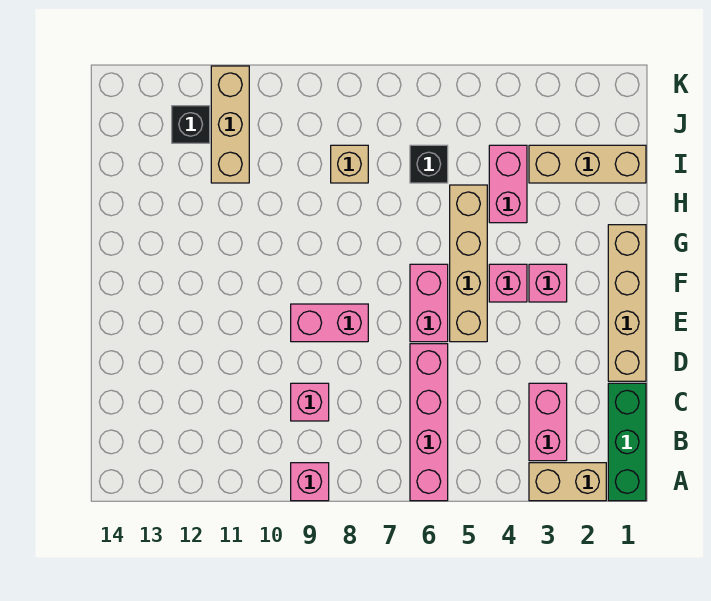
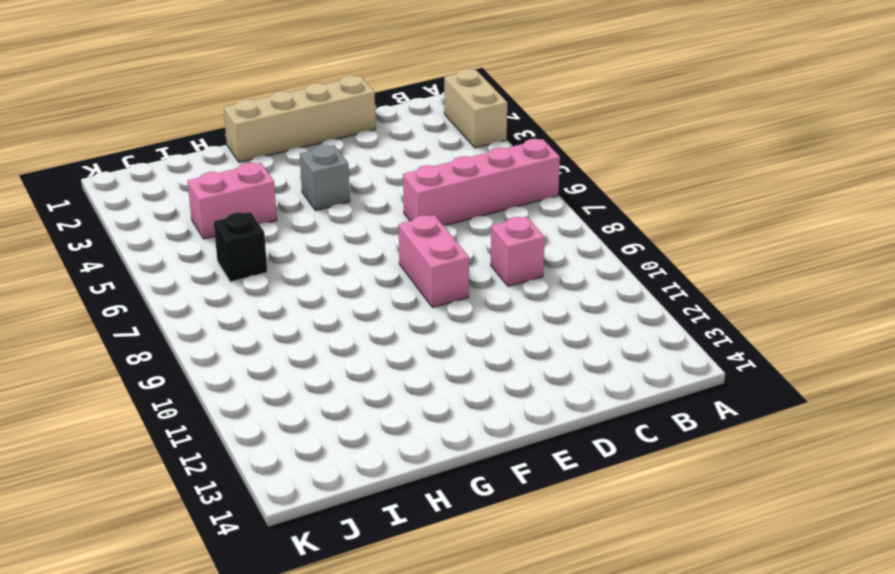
grey 1x1 brick [300,145,350,211] -> pink 1x1 brick [489,264,527,302]
none -> green 1x3 brick [608,383,646,501]
none -> pink 1x1 brick [291,463,329,501]
none -> pink 1x2 brick [529,383,567,461]

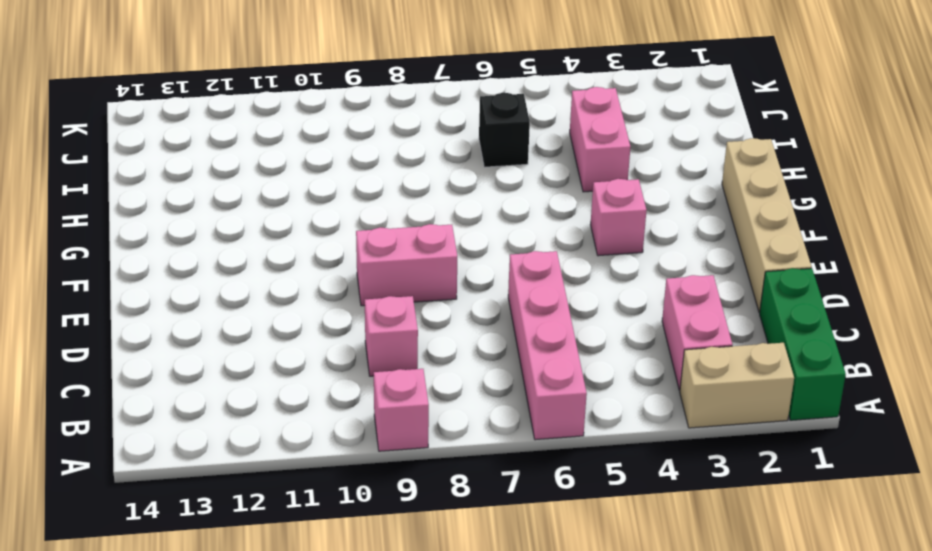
none -> tan 1x4 brick [450,185,487,342]
none -> pink 1x2 brick [410,264,448,342]
none -> pink 1x1 brick [529,264,567,302]

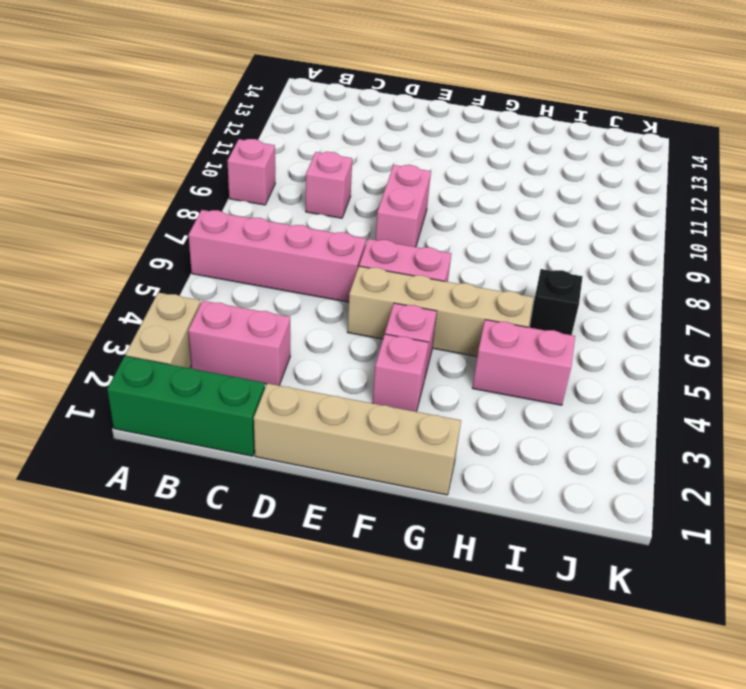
none -> tan 1x3 brick [529,145,646,183]
none -> tan 1x1 brick [331,145,368,183]
none -> tan 1x3 brick [211,66,249,183]

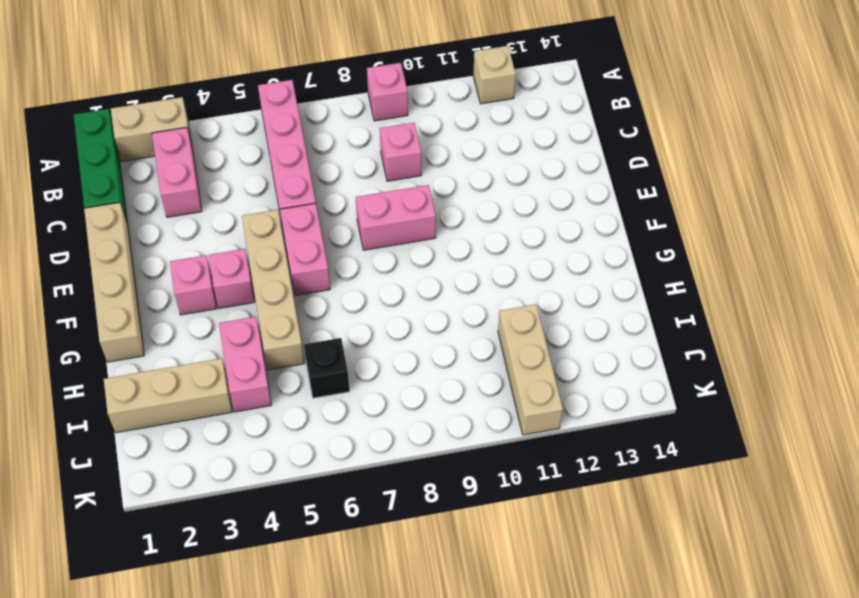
tan 1x1 brick [473,46,516,104] -> tan 1x1 brick moved to [331,145,368,183]
none -> black 1x1 brick [172,106,210,143]

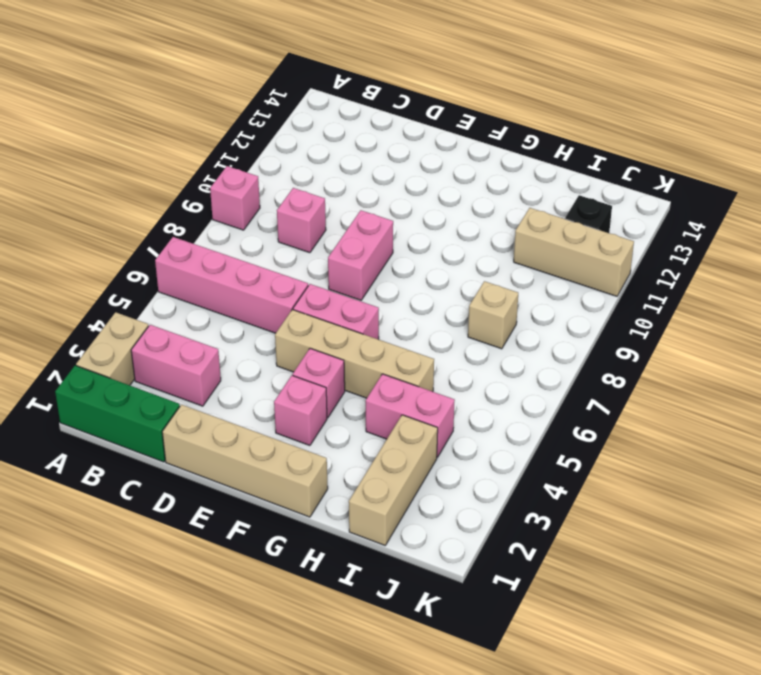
none -> black 1x1 brick [410,145,448,183]

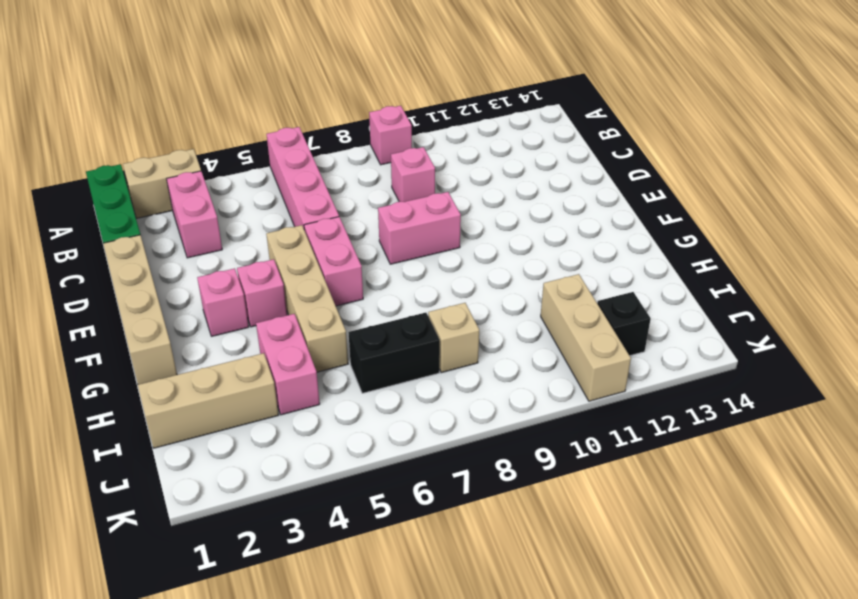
black 1x2 brick [348,313,440,393] -> black 1x1 brick [410,145,448,183]

